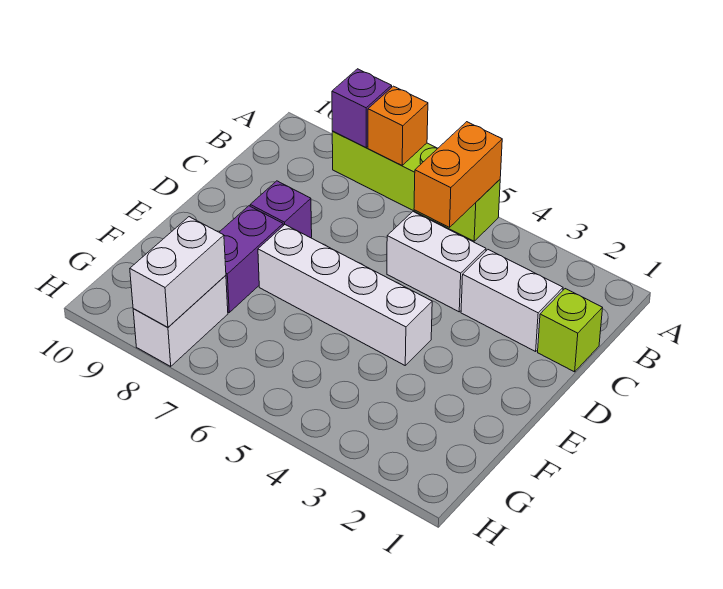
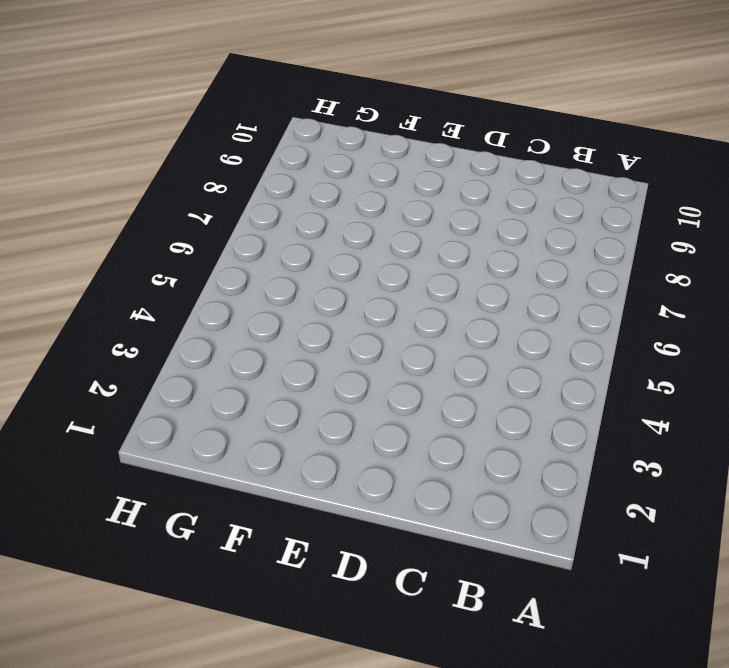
none -> lime 1x4 brick [332,131,500,241]
none -> lime 1x1 brick [538,289,603,372]
none -> white 1x2 brick [461,250,563,352]

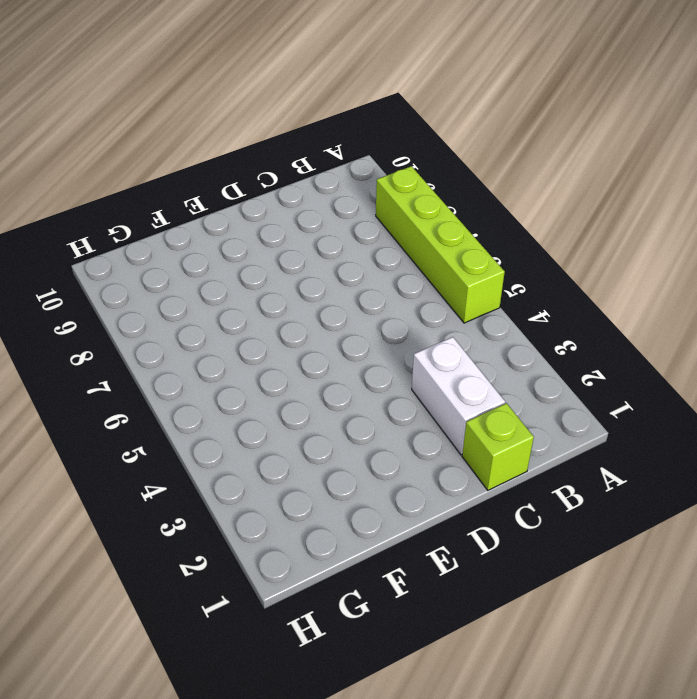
none -> white 1x2 brick [387,212,486,312]
none -> purple 1x1 brick [250,181,312,238]
none -> white 1x4 brick [258,225,432,365]

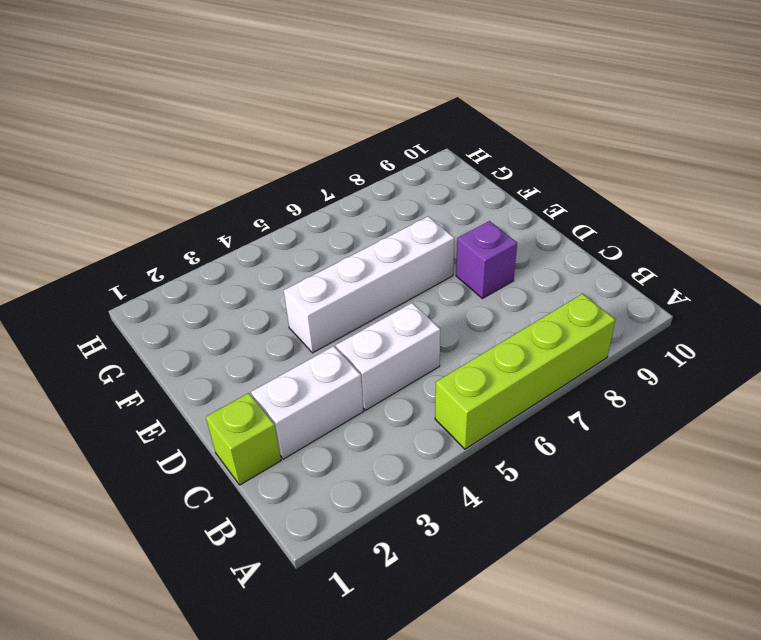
none -> purple 1x2 brick [219,206,283,312]
none -> white 1x2 brick [133,275,228,366]
none -> orange 1x2 brick [414,122,502,227]

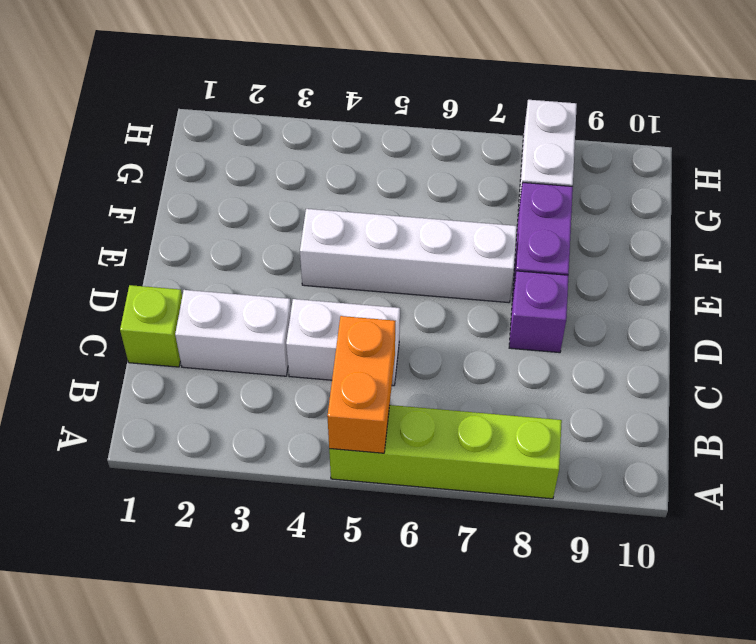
none -> orange 1x1 brick [368,86,428,165]
none -> purple 1x1 brick [332,69,392,148]
none -> white 1x2 brick [130,217,226,327]

